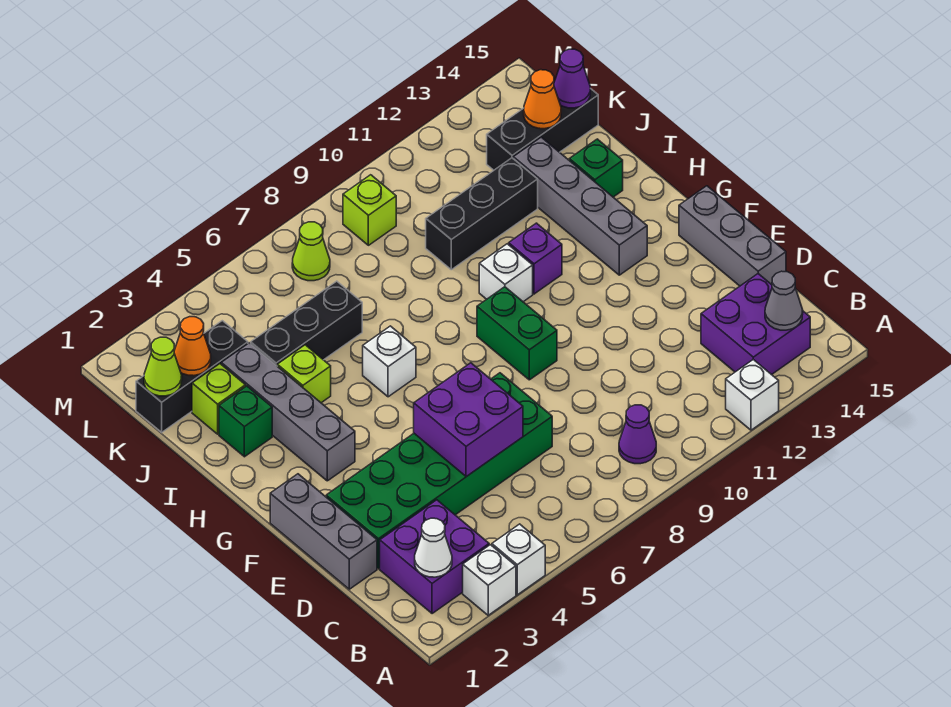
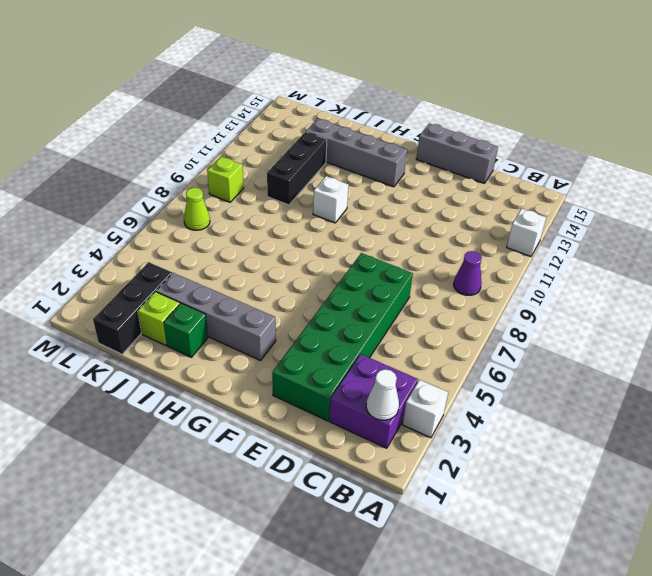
none -> white 1x1 brick [492,524,545,595]
none -> purple 2x2 brick [701,274,810,375]
none -> grey 1x3 brick [270,474,377,589]
none -> green 1x2 brick [477,287,557,380]

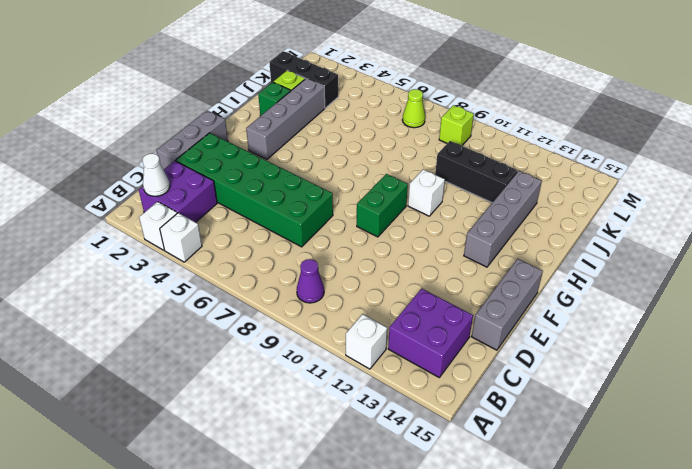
none -> white 1x1 brick [363,326,416,397]
none -> purple 1x1 brick [509,223,562,294]
none -> lime 1x1 brick [277,345,331,403]
none -> green 1x1 brick [569,139,623,197]

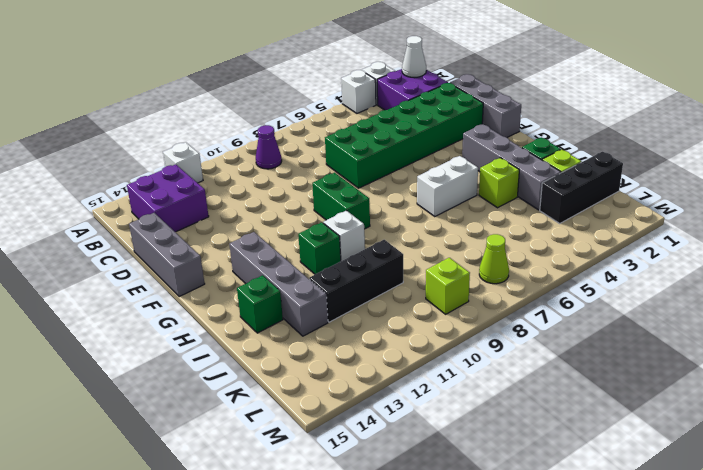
white 1x2 brick [417,156,478,216] -> white 1x1 brick [363,326,416,397]
green 1x1 brick [298,222,341,274] -> purple 1x1 brick [509,223,562,294]
none -> black 1x3 brick [251,281,362,366]
none -> black 1x3 brick [487,88,598,170]
none -> grey 1x1 cone [765,271,803,330]
none -> purple 2x2 brick [414,363,523,477]

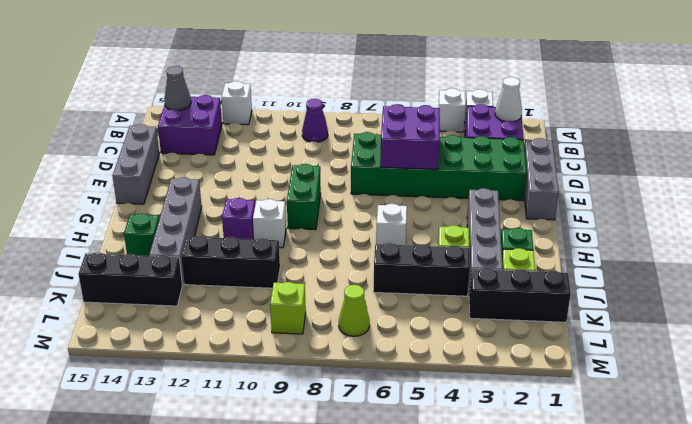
none -> lime 1x1 cone [144,337,182,396]
none -> orange 1x1 cone [174,317,211,376]
none -> orange 1x1 cone [524,70,561,129]
none -> purple 1x1 cone [554,49,590,108]

